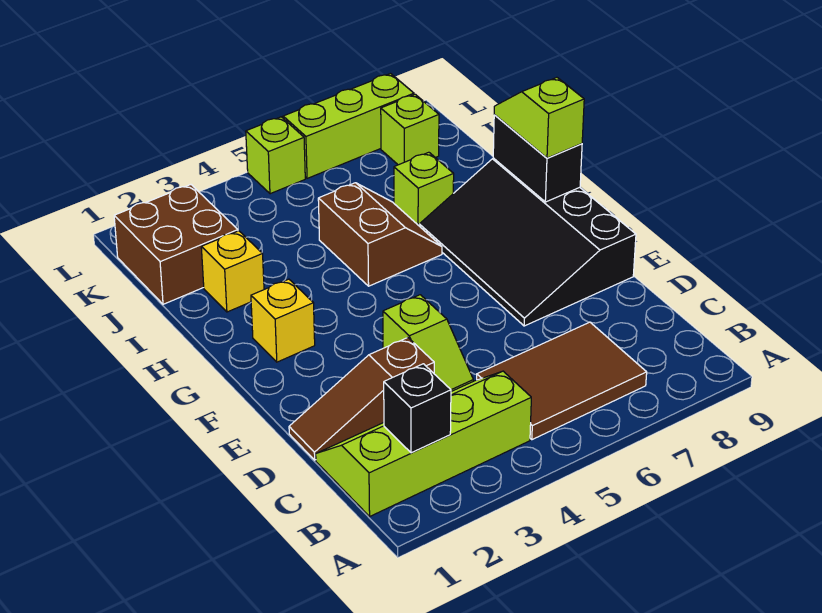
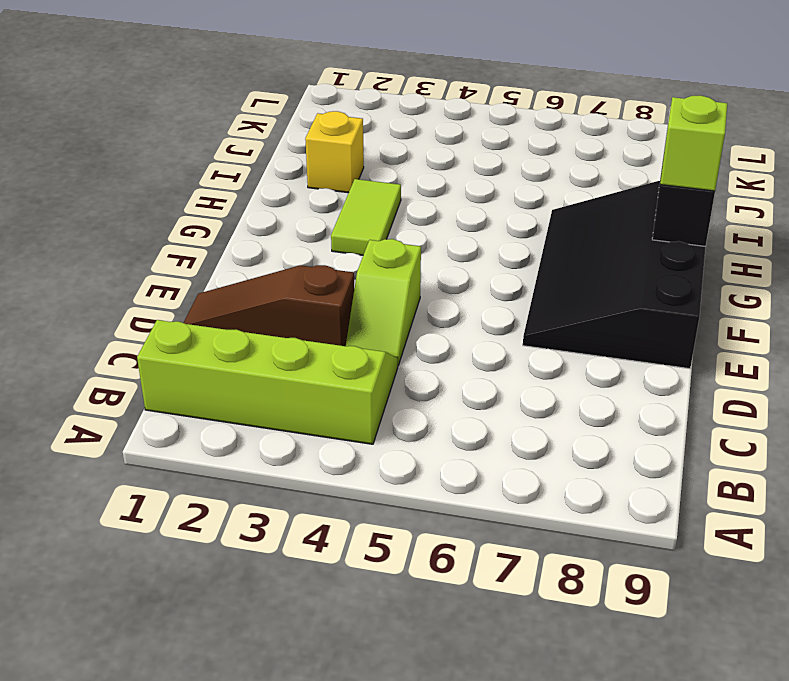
lime 1x2 tile [331,179,401,255] -> none
none -> brown 2x3 tile [477,322,647,440]
none -> yellow 1x1 brick [251,279,315,362]
none -> brown 2x2 slope [318,183,442,286]

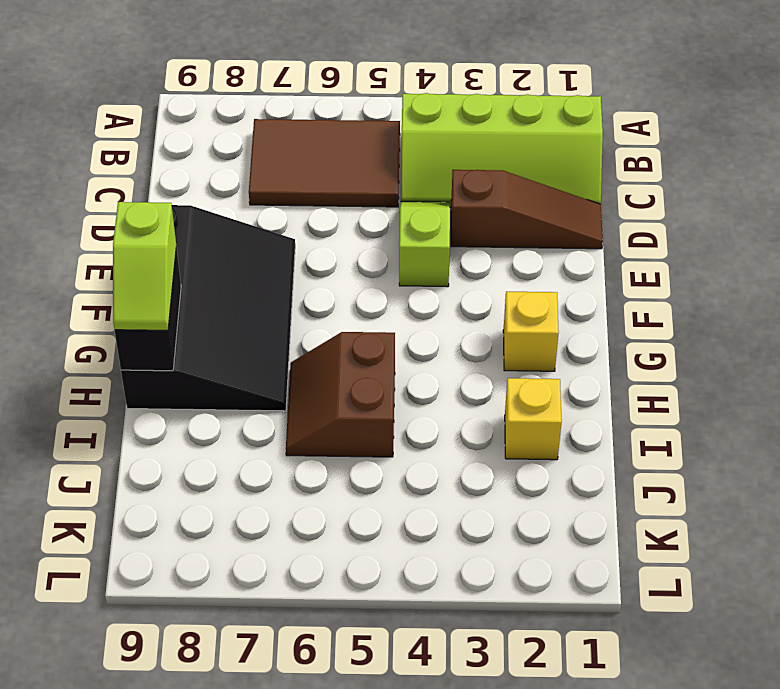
none -> lime 1x1 brick [394,152,454,226]
none -> brown 2x2 brick [114,185,238,304]
none -> lime 1x1 brick [381,94,439,165]

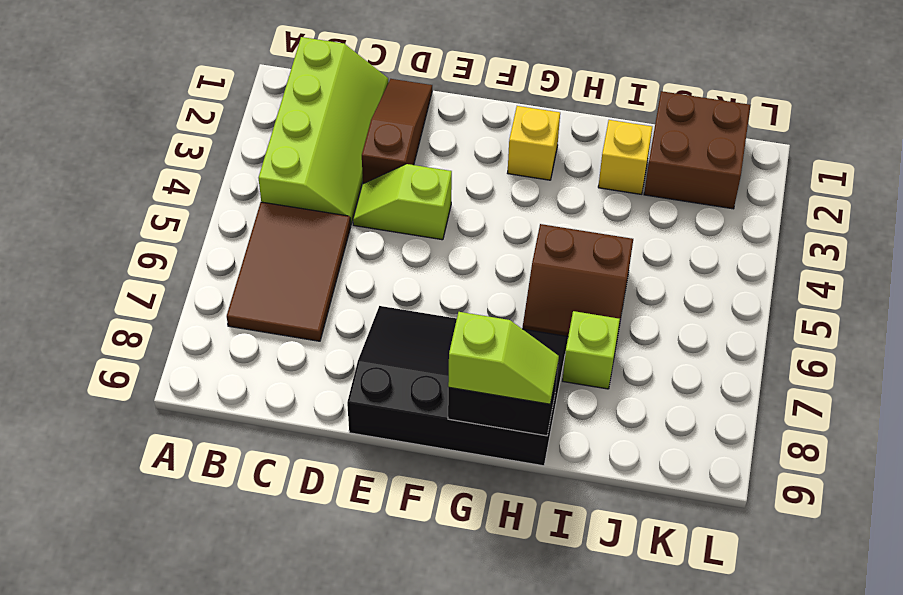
none -> lime 1x1 brick [381,94,439,165]
none -> lime 1x1 brick [246,117,305,194]
none -> lime 1x3 brick [283,74,414,178]

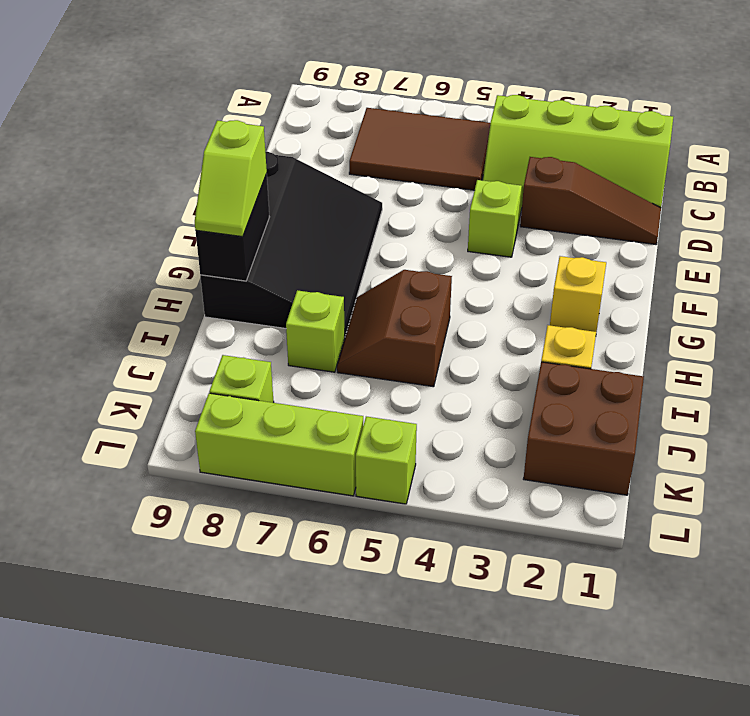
none -> black 1x1 brick [384,364,451,453]

